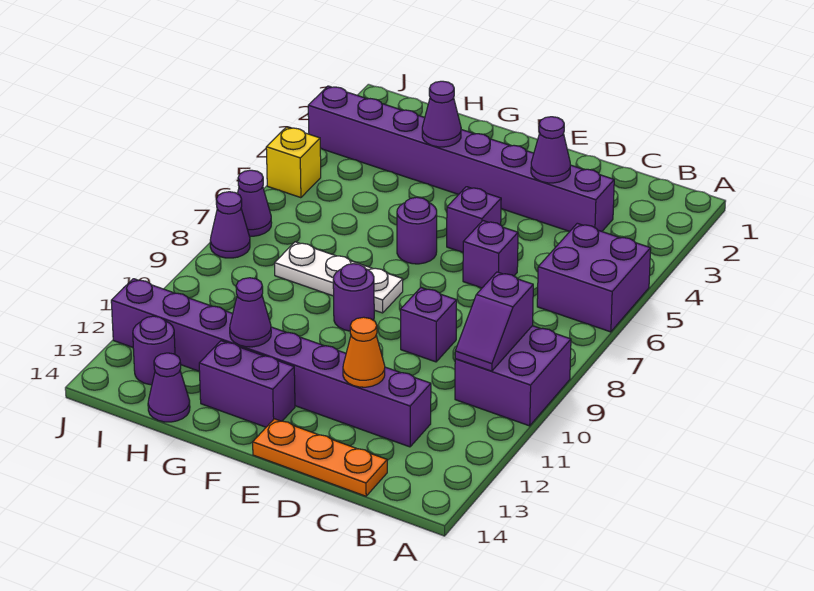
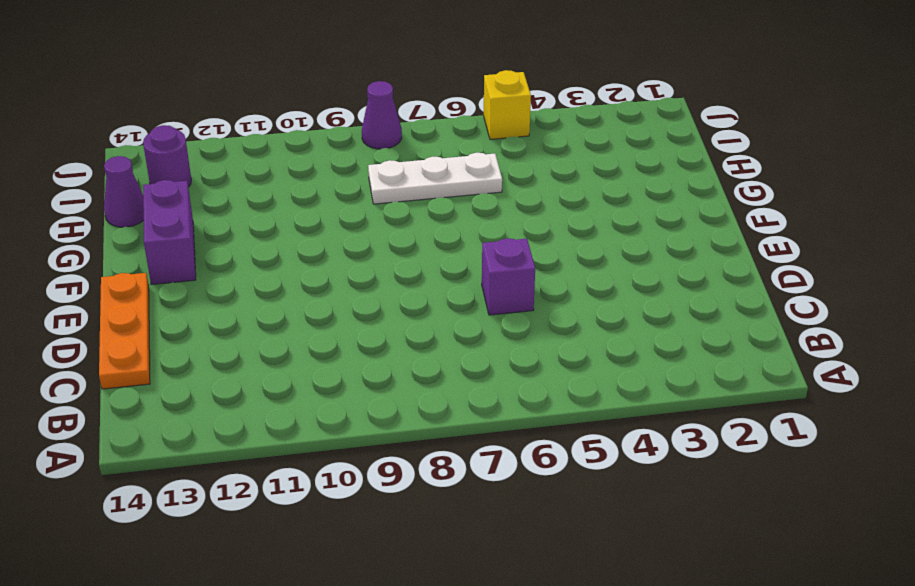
white 1x3 plate [368,153,502,204] -> white 1x3 plate turned to [275,242,403,313]
none -> purple 2x2 brick [537,223,651,332]
none -> purple 2x2 brick [455,326,571,426]
none -> purple 1x8 brick [308,86,614,232]

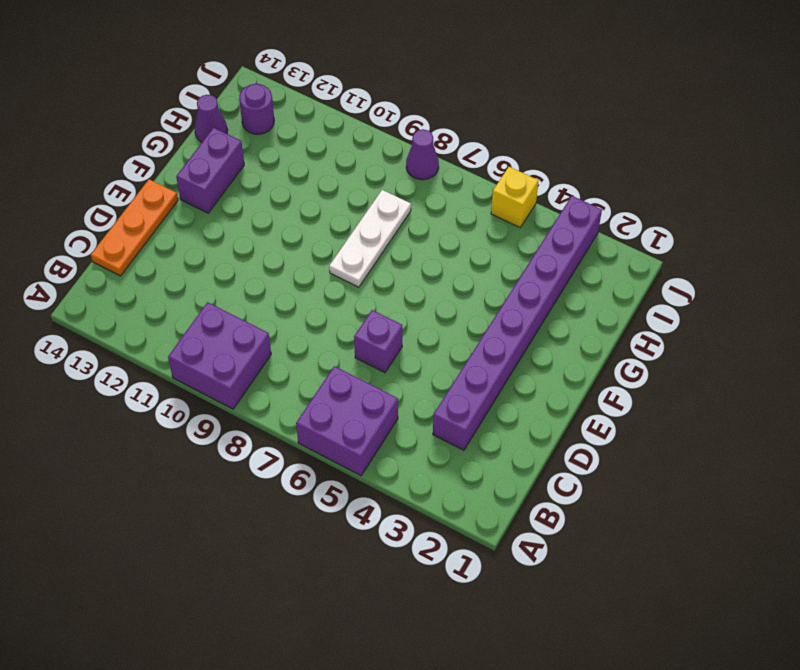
none -> purple 1x8 brick [111,279,431,447]
none -> purple 1x1 brick [401,288,457,362]
none -> purple 1x1 brick [447,187,501,252]

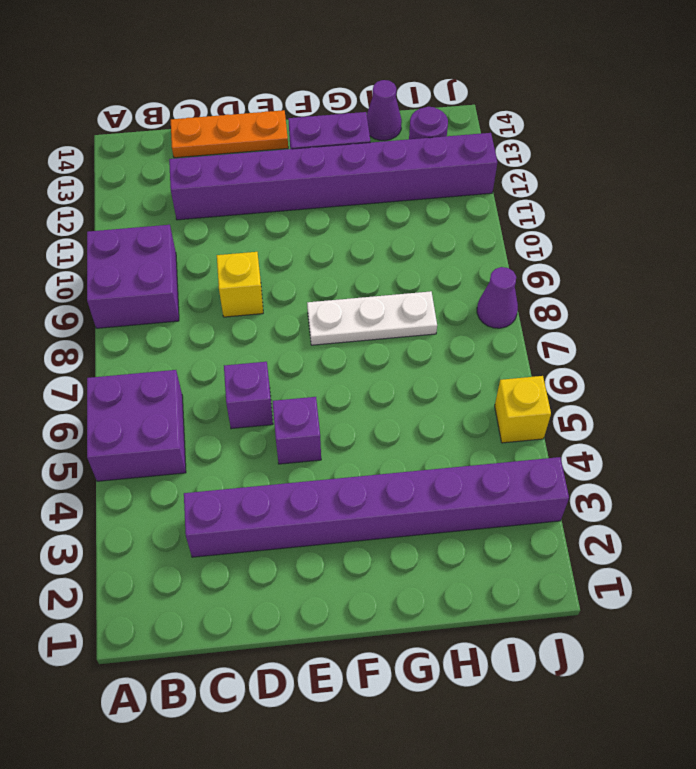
yellow 1x1 brick [217,252,263,317] -> purple 1x1 brick [401,288,457,362]
none -> purple 1x1 round brick [397,197,437,264]
none -> purple 1x1 round brick [333,264,374,331]
none -> purple 1x1 cone [238,170,272,236]

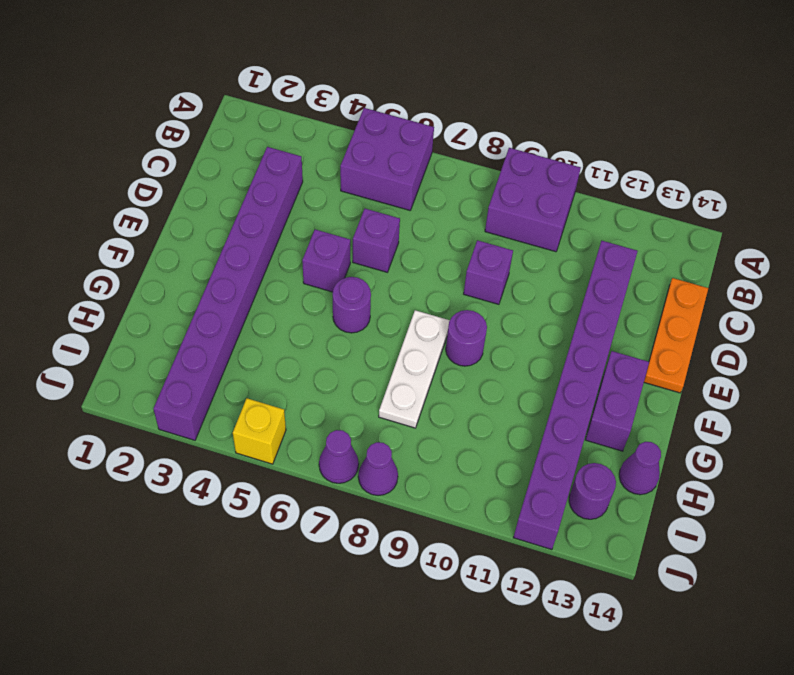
none -> purple 1x2 slope [455,272,533,371]
none -> purple 1x1 cone [531,117,570,183]
none -> orange 1x1 cone [343,317,385,387]

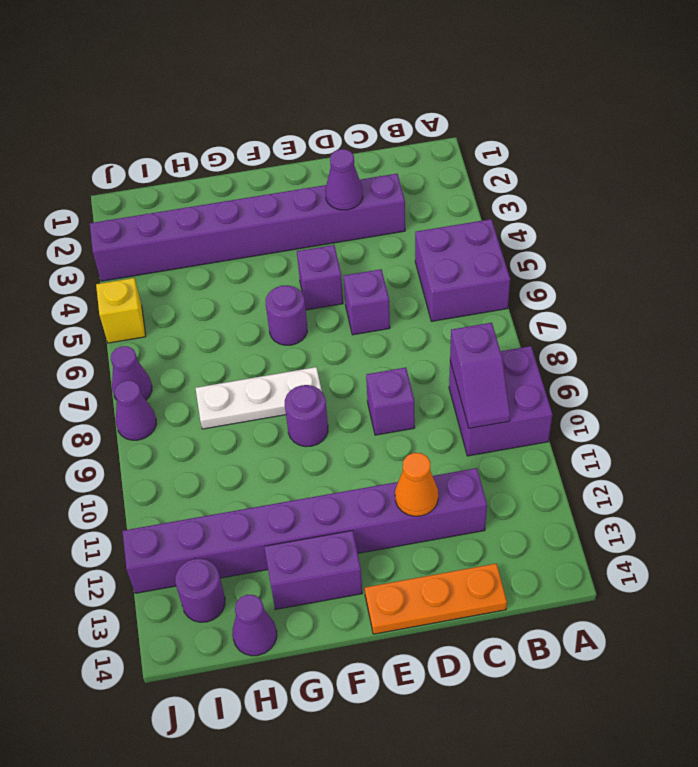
none -> purple 1x1 cone [422,81,461,147]
none -> purple 1x1 cone [230,278,271,347]

